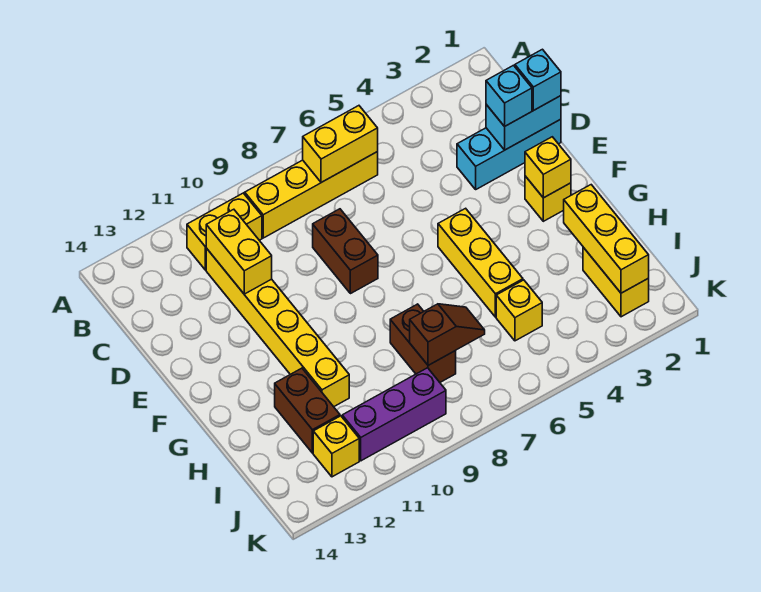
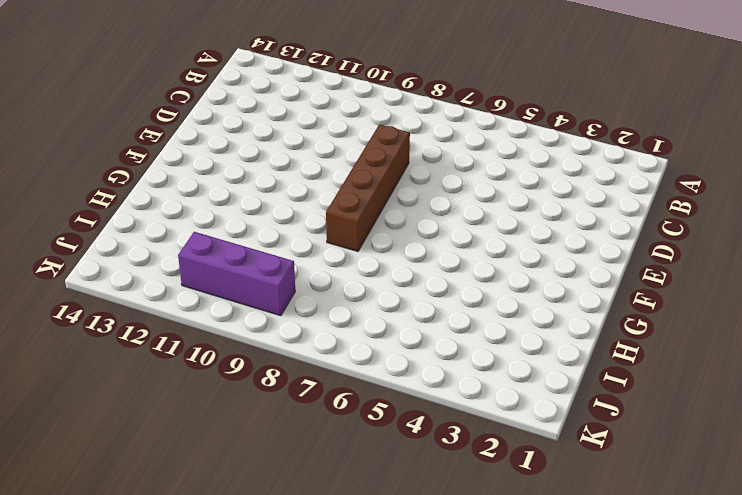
brown 1x4 brick [326,124,410,251] -> brown 1x2 brick [313,209,378,294]
none -> yellow 1x4 brick [245,152,378,238]
none -> yellow 1x2 brick [187,193,262,270]
none -> yellow 1x6 brick [206,248,349,407]

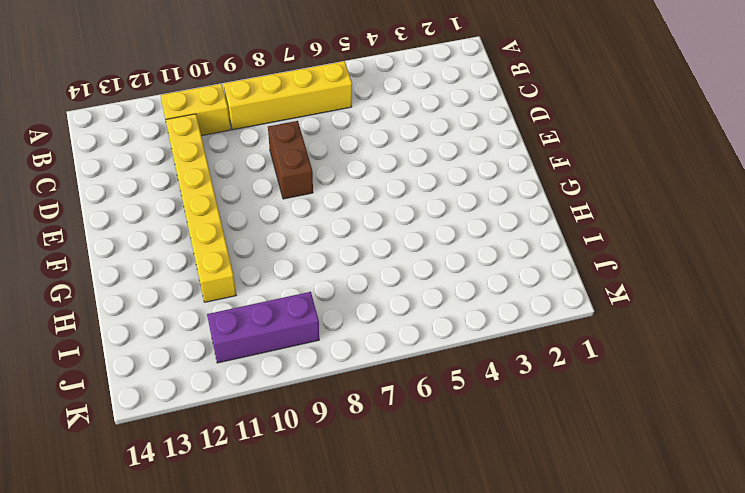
none -> cyan 1x3 brick [457,119,561,189]
none -> yellow 1x1 brick [525,176,571,221]
none -> yellow 1x3 brick [438,208,523,317]

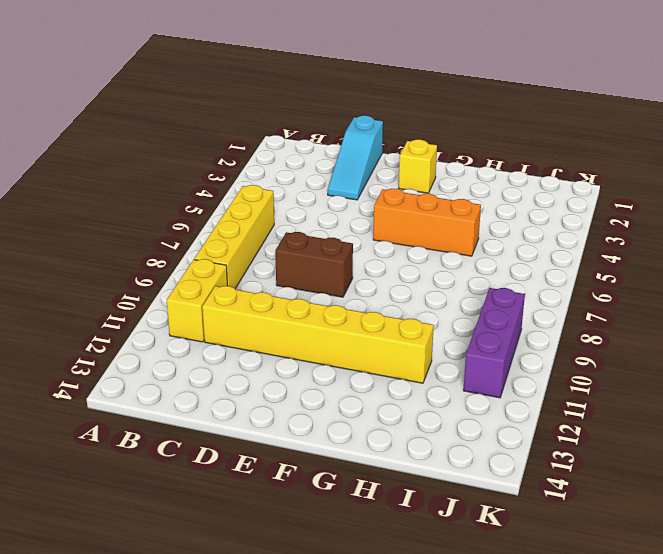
cyan 1x3 slope [328,116,383,200] -> cyan 1x3 brick [457,119,561,189]
orange 1x3 brick [373,189,481,256] -> yellow 1x3 brick [438,208,523,317]
none -> brown 1x2 brick [390,304,456,382]
none -> brown 1x2 brick [275,368,340,453]
none -> yellow 1x2 brick [583,247,649,317]

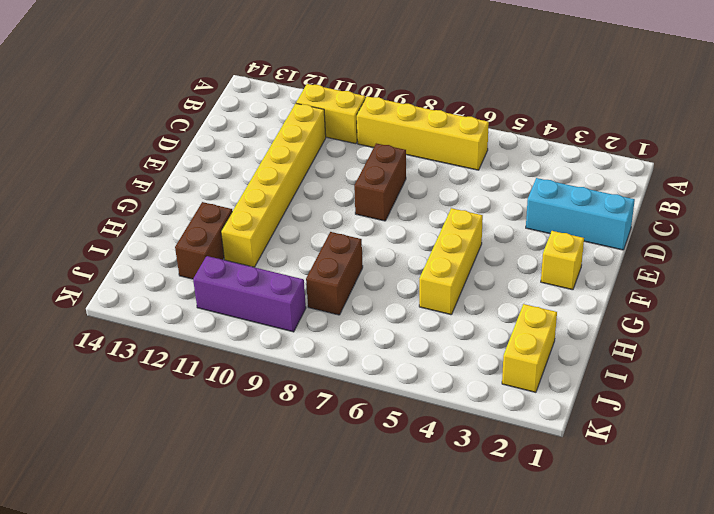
none -> yellow 1x1 brick [496,280,542,341]
none -> yellow 1x1 brick [313,416,359,477]
none -> yellow 1x2 brick [303,106,378,182]

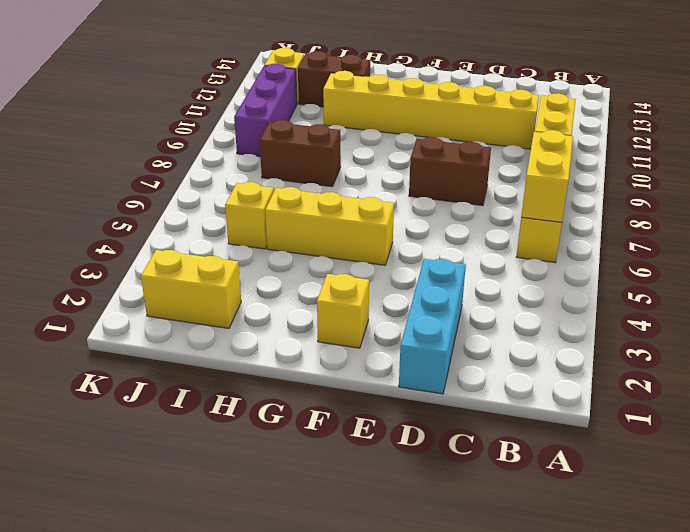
none -> yellow 1x2 brick [206,209,272,294]
none -> cyan 1x2 brick [486,96,561,150]
none -> yellow 1x1 brick [525,137,571,198]

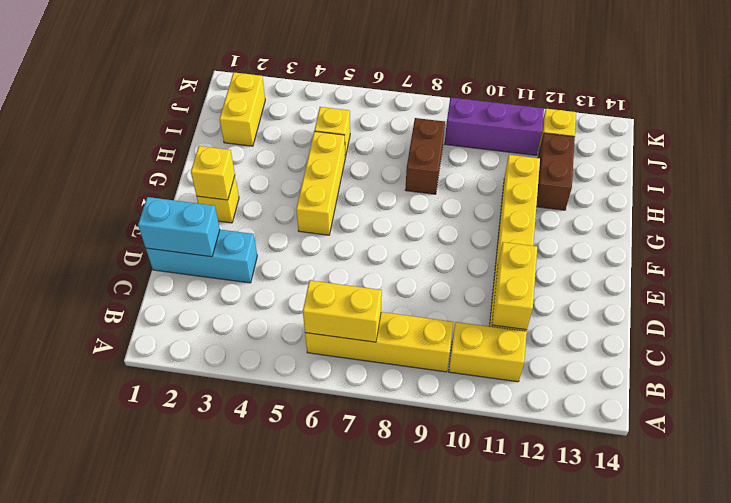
none -> brown 1x2 brick [313,209,378,294]
none -> yellow 1x3 brick [564,185,649,293]
none -> brown 1x2 slope [410,304,485,365]

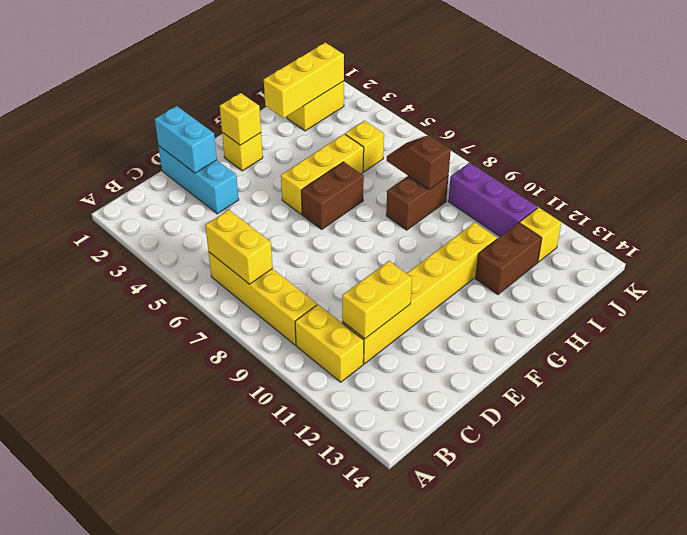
brown 1x2 brick [301,162,364,229] -> brown 1x2 brick moved to [313,209,378,294]
none -> cyan 1x1 brick [515,49,561,111]
none -> cyan 1x1 brick [486,65,532,127]

